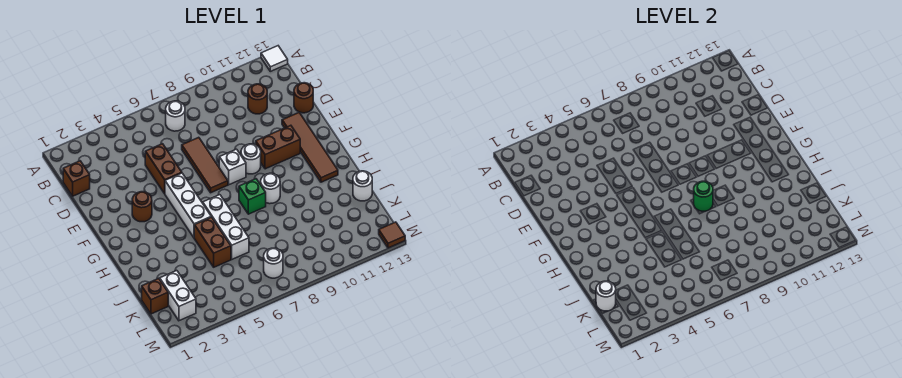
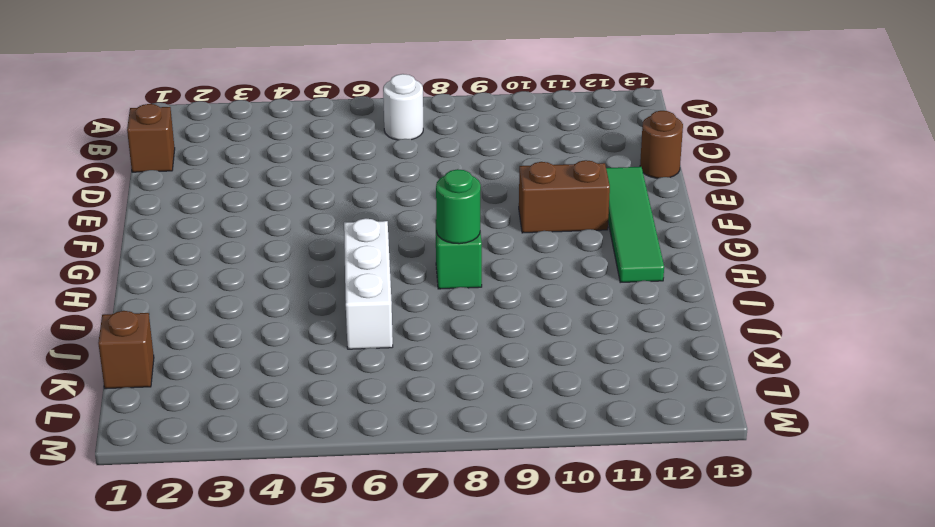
green 1x4 tile [606,167,664,283] -> brown 1x4 tile [282,112,338,182]
none -> white 1x1 tile [261,46,288,71]
none -> brown 1x1 round brick [248,84,267,114]
none -> brown 1x2 brick [145,144,182,194]

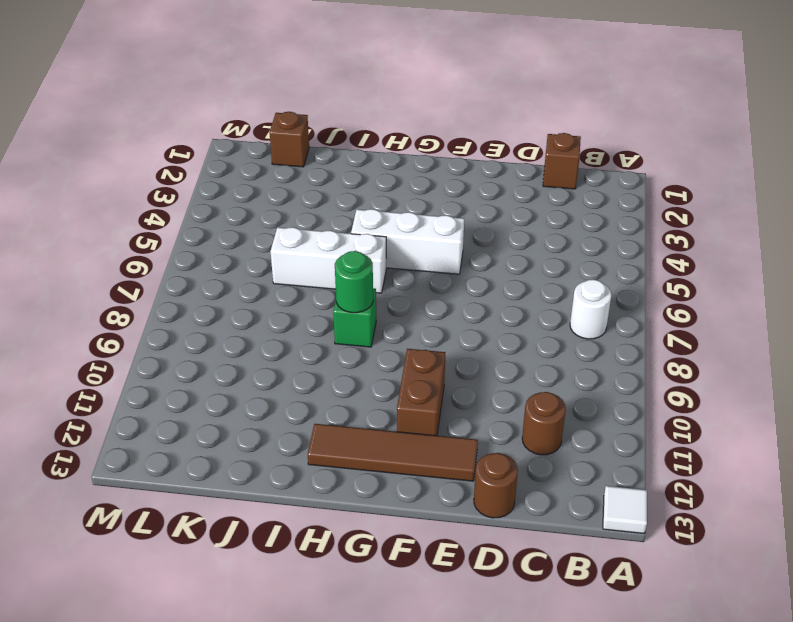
none -> brown 1x2 brick [145,144,182,194]
none -> brown 1x3 tile [182,137,228,193]
none -> brown 1x1 round brick [132,192,152,222]

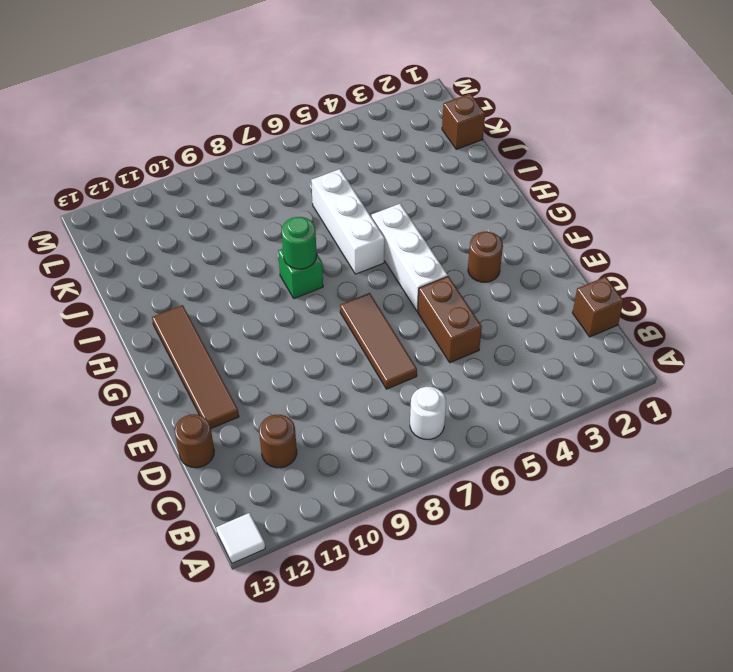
none -> white 1x1 brick [219,149,246,185]
none -> white 1x1 round brick [241,144,261,174]
none -> brown 1x2 brick [256,125,300,169]

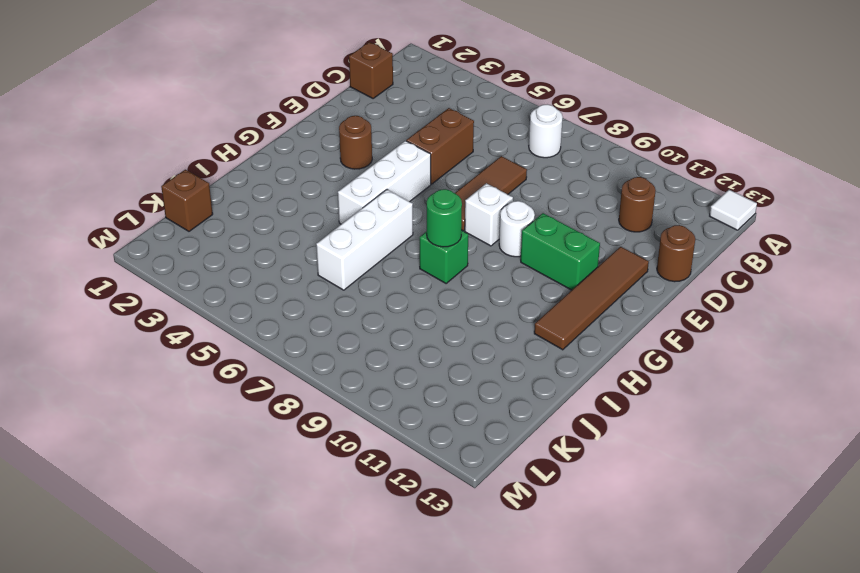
green 1x2 brick [521,213,600,290] -> brown 1x2 brick [256,125,300,169]
none -> white 1x1 round brick [261,173,280,204]
none -> brown 1x2 brick [194,217,231,267]
none -> white 1x1 round brick [353,171,372,201]

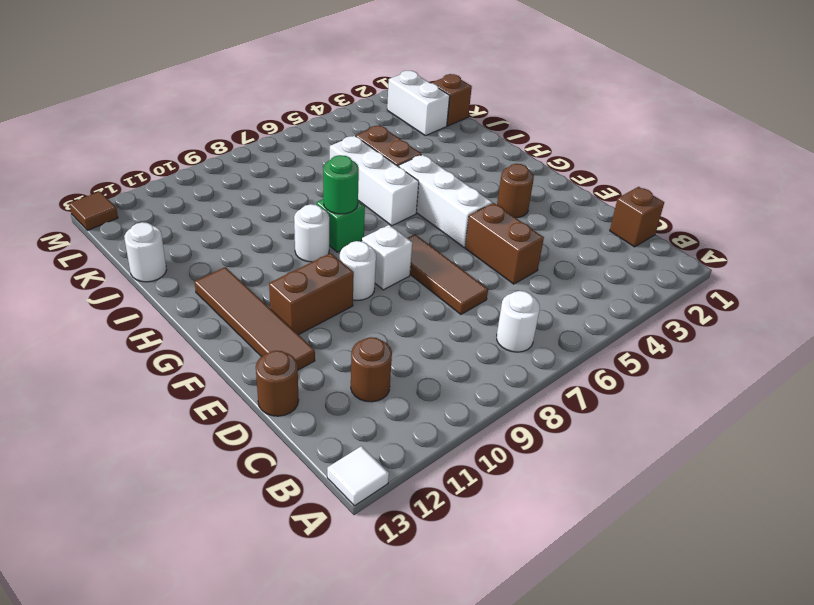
none -> white 1x1 round brick [264,248,283,278]
none -> white 1x1 round brick [596,281,616,311]

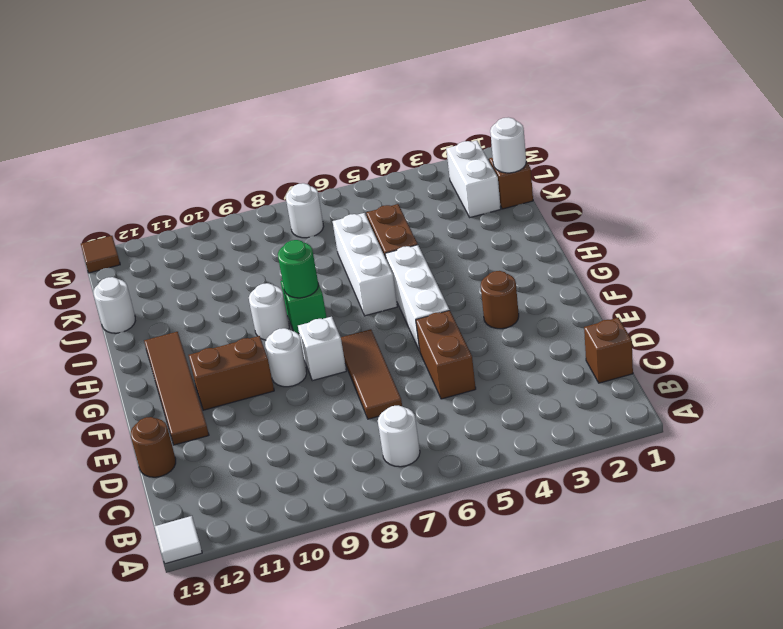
none -> brown 1x1 round brick [248,84,267,114]

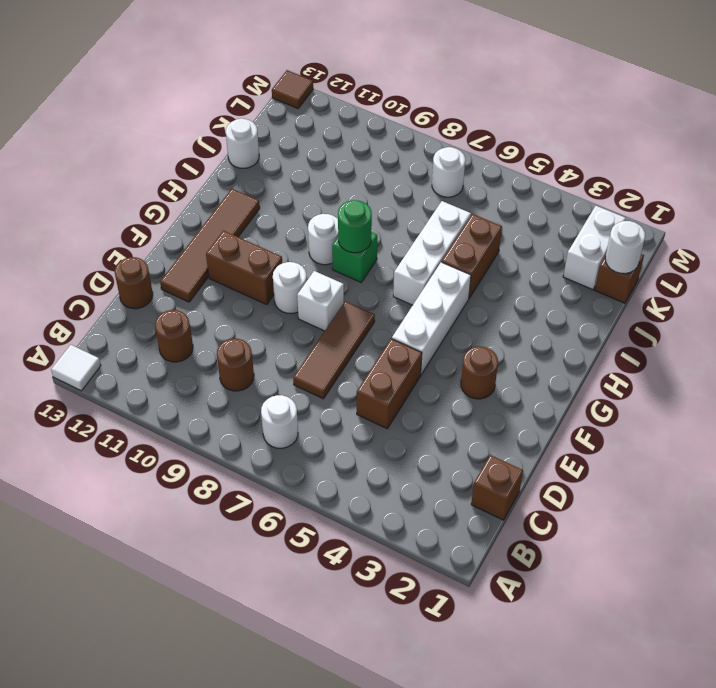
brown 1x1 round brick [217,339,254,391] -> none

